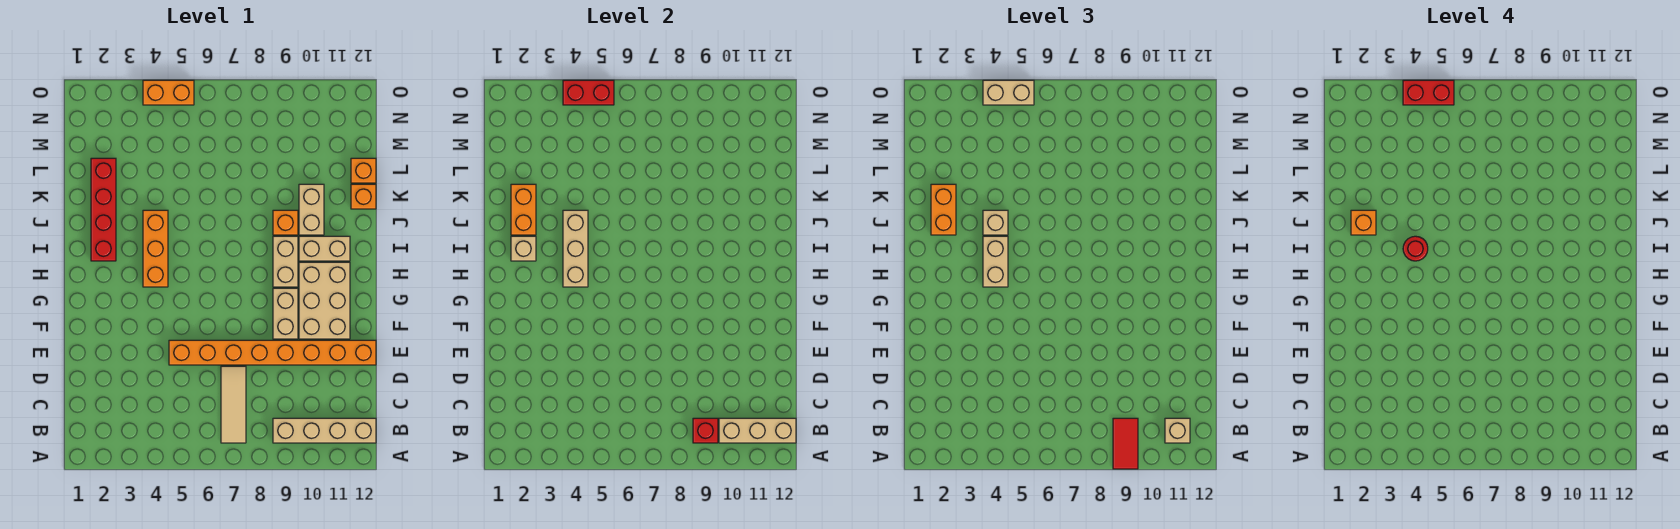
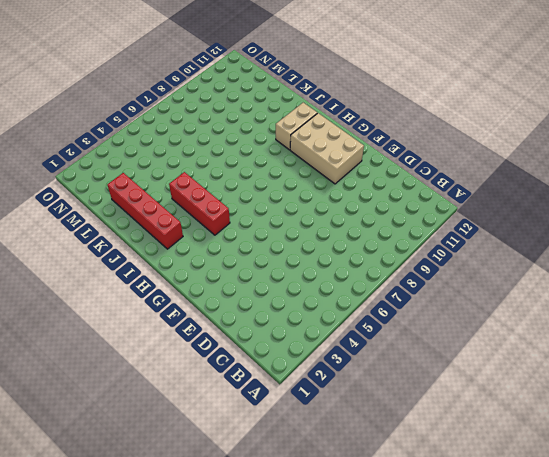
red 1x3 brick [169,172,230,235] -> orange 1x3 brick [143,210,168,287]
none -> tan 1x3 tile [221,366,246,443]
none -> tan 1x4 brick [273,418,376,443]
none -> orange 1x8 brick [169,340,376,365]

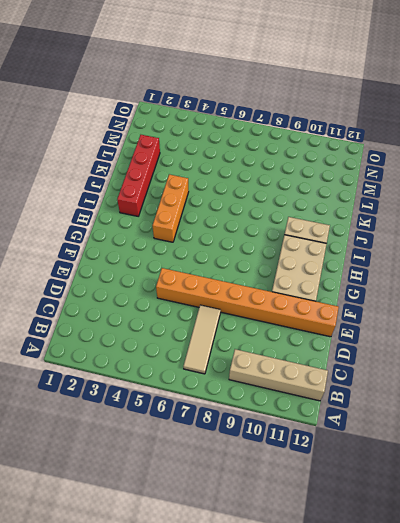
none -> tan 1x2 brick [273,288,298,339]
none -> tan 1x2 brick [273,236,298,287]
none -> orange 1x1 brick [273,210,298,235]

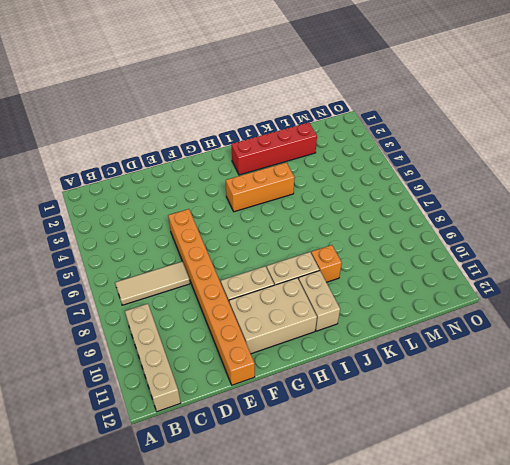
none -> tan 1x2 brick [299,184,324,235]
none -> orange 1x1 brick [351,184,376,209]
none -> orange 1x1 brick [351,158,376,183]

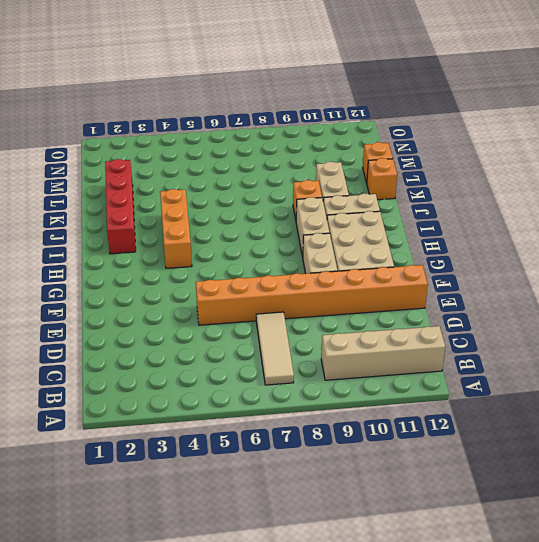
none -> orange 1x2 brick [143,80,194,105]
none -> red 1x1 brick [693,418,718,443]
none -> tan 1x3 brick [719,418,796,443]

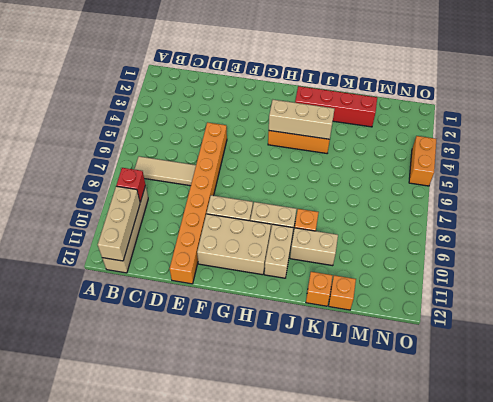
none -> tan 1x1 brick [511,236,536,261]
none -> orange 1x2 brick [511,184,536,235]
none -> red 1x2 brick [563,80,614,105]

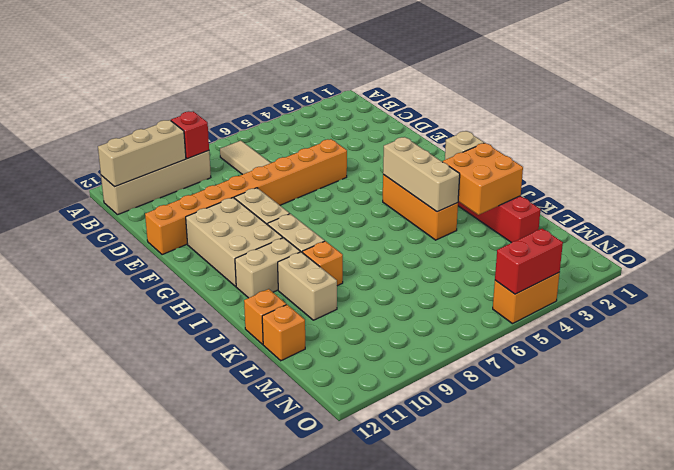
orange 2x2 brick [443,143,523,215] -> orange 1x2 brick [511,184,536,235]
none -> red 1x2 tile [1113,418,1138,469]
none -> tan 1x1 brick [1165,418,1190,443]
none -> tan 1x2 brick [983,236,1008,287]

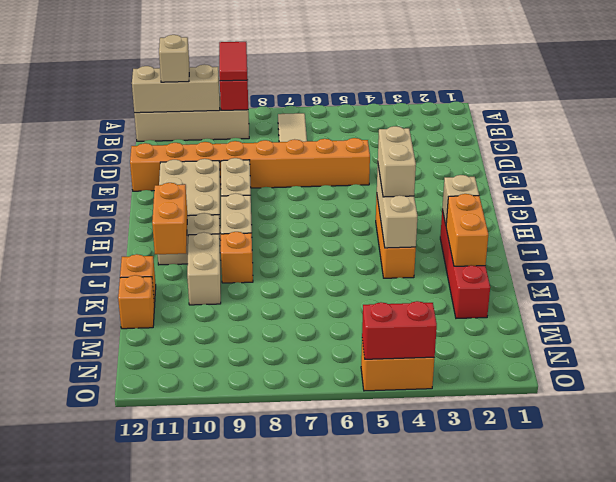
orange 1x2 brick [152,183,187,254] -> orange 1x2 brick moved to [931,184,956,235]
none -> tan 1x1 brick [983,210,1008,235]
none -> tan 1x2 brick [983,80,1034,105]
none -> red 1x1 round brick [1403,236,1428,261]

